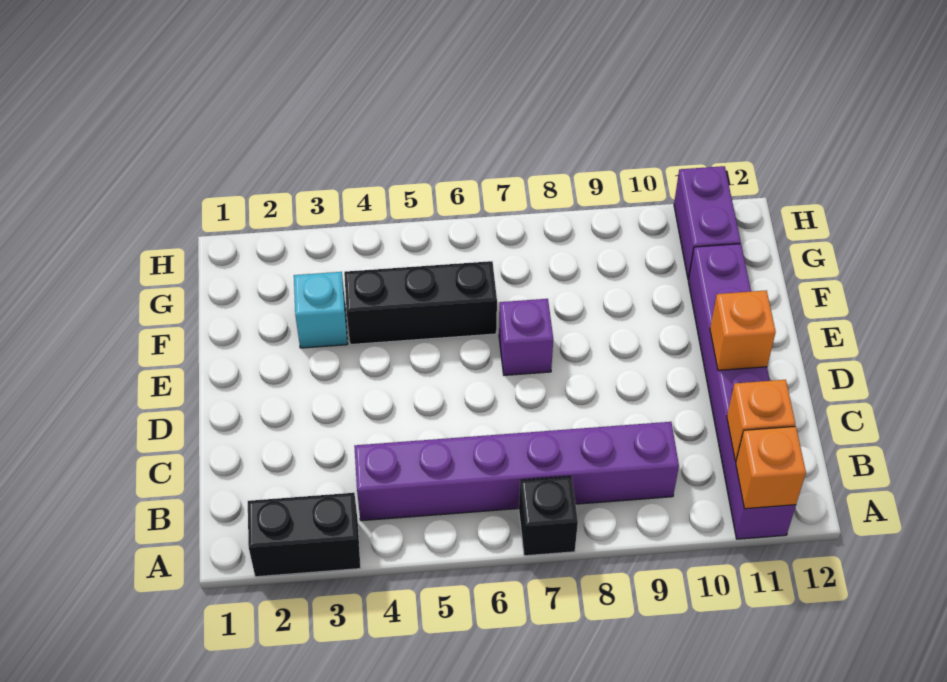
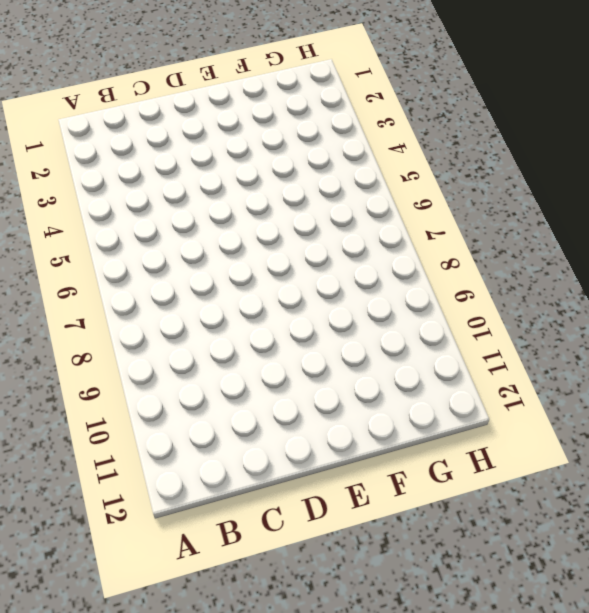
none -> black 1x2 brick [248,493,360,577]
none -> black 1x1 brick [519,476,578,556]

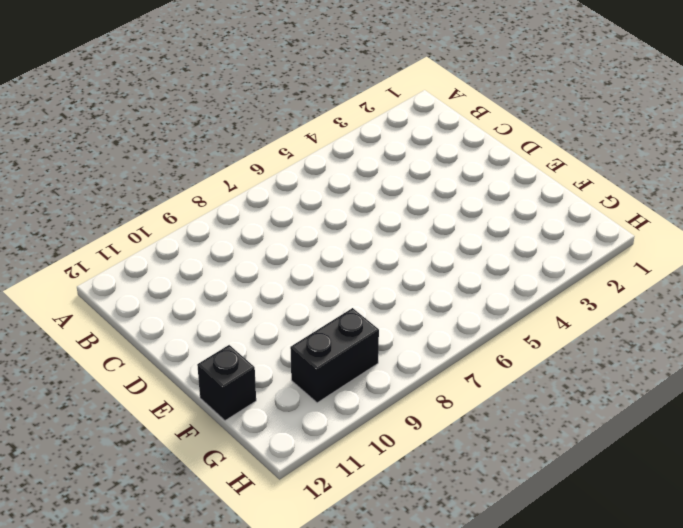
black 1x1 brick [197,345,256,421] -> black 1x1 brick moved to [519,476,578,556]
black 1x2 brick [290,308,379,403] -> black 1x2 brick moved to [248,493,360,577]
none -> purple 1x6 brick [688,244,796,539]
none -> purple 1x6 brick [354,422,679,521]

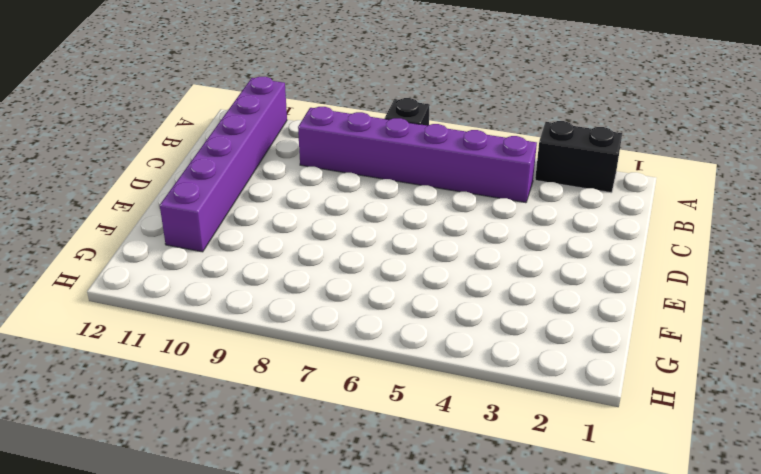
none -> purple 1x1 brick [499,299,553,375]
none -> cyan 1x1 brick [294,272,348,348]

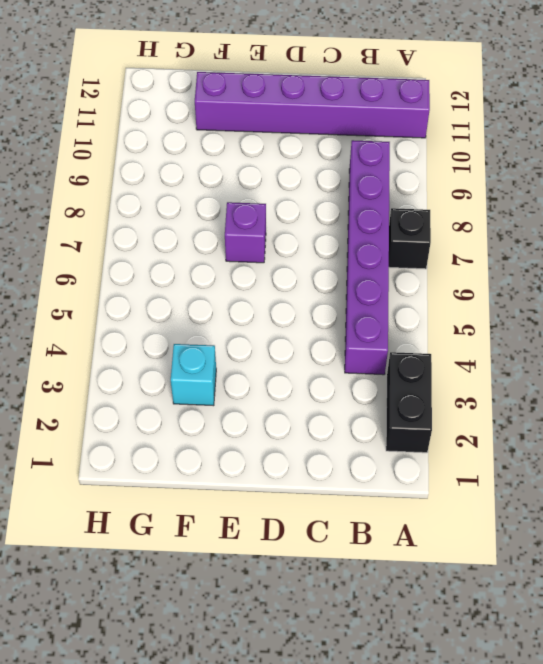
none -> black 1x3 brick [344,261,497,345]
none -> purple 1x2 brick [674,166,741,280]

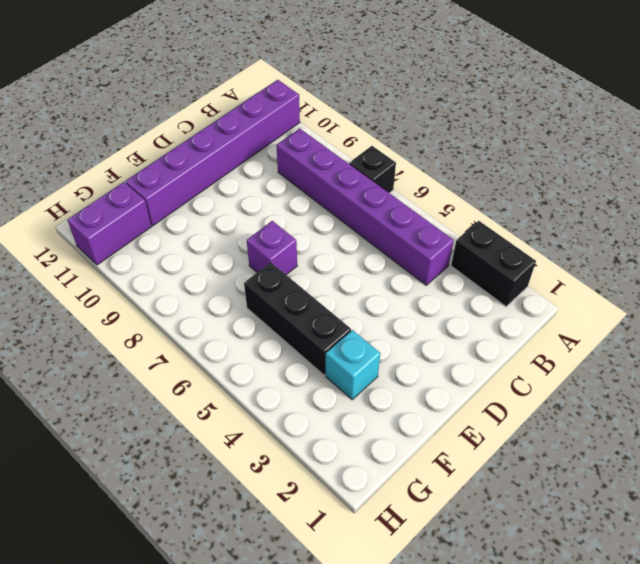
none -> orange 1x1 brick [736,426,806,509]
none -> orange 1x1 brick [727,380,795,461]

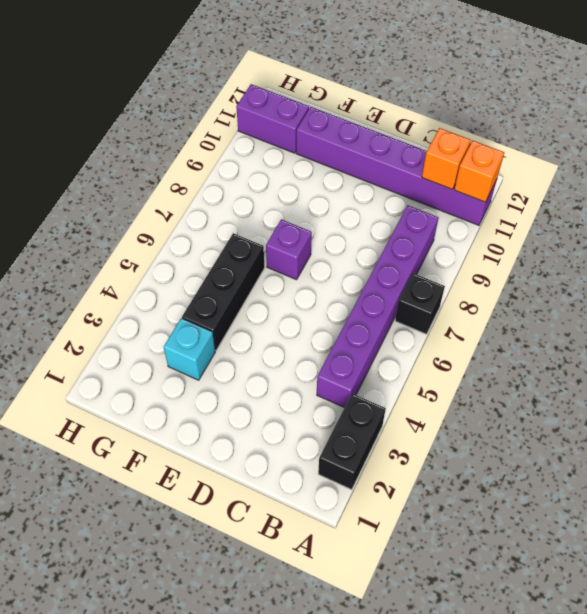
none -> orange 1x1 brick [710,290,776,370]

